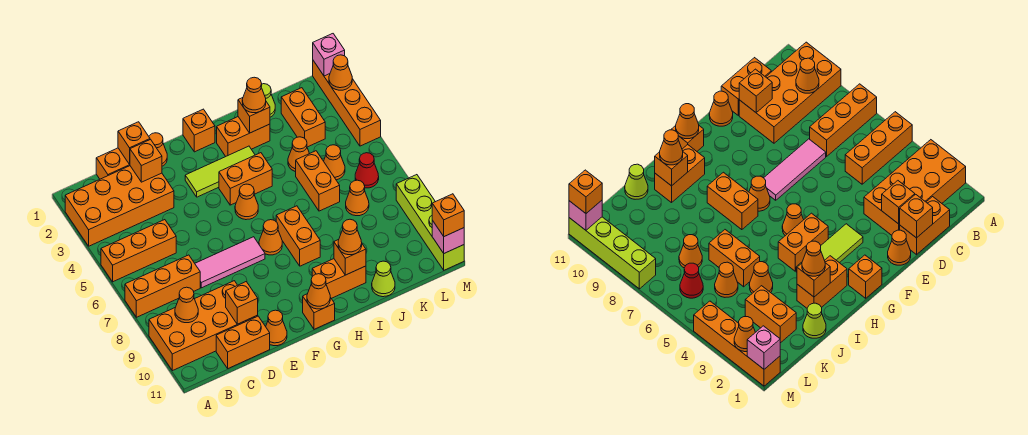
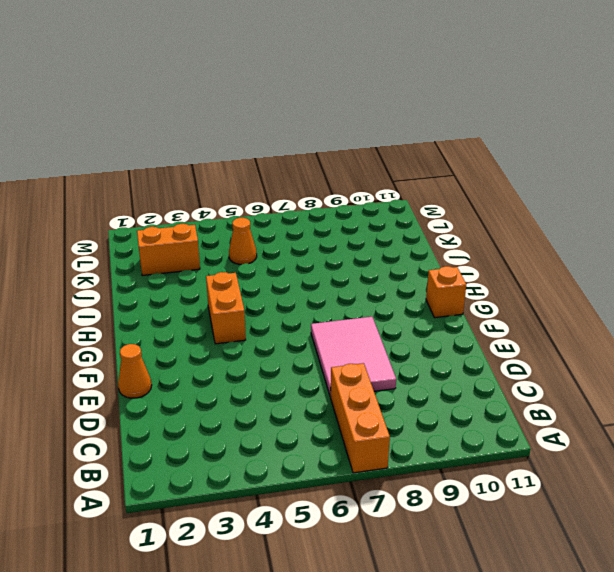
pink 2x3 tile [311,317,396,397] -> pink 1x3 tile [195,237,265,288]
none -> orange 2x4 brick [65,166,174,246]
none -> orange 1x3 brick [101,220,176,282]
none -> orange 2x4 brick [149,281,258,371]
none -> orange 1x2 brick [96,148,130,179]

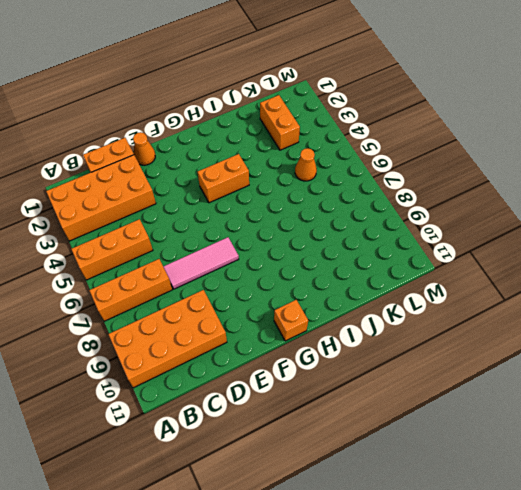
none -> orange 1x2 brick [216,316,270,368]
none -> orange 1x1 cone [266,310,287,346]
none -> lime 1x3 tile [185,146,255,197]
none -> orange 1x1 brick [183,109,215,152]

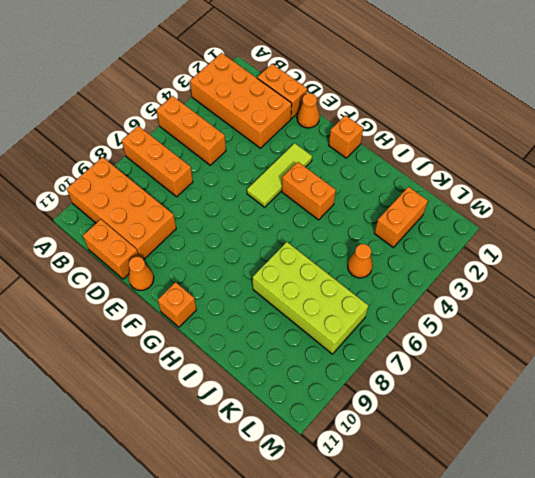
lime 1x3 tile [247,143,312,207] -> lime 1x3 tile turned to [185,146,255,197]
lime 2x4 brick [253,242,368,354] -> orange 1x1 cone [346,180,369,216]
none -> pink 1x3 tile [195,237,265,288]
none -> orange 1x1 cone [235,184,258,220]
none -> orange 1x1 cone [259,220,282,255]
none -> orange 1x2 brick [217,117,270,156]

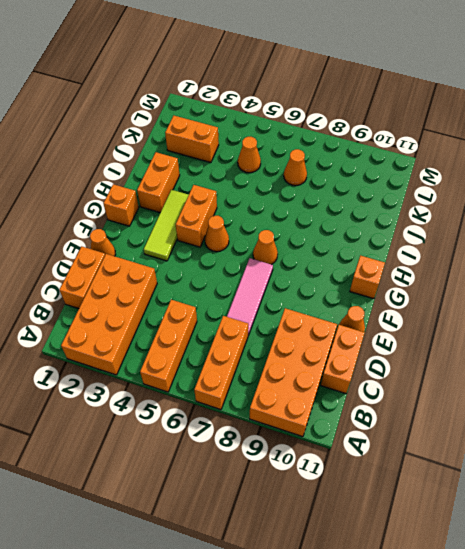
none -> orange 1x2 brick [276,206,320,266]
none -> orange 1x2 brick [312,259,366,298]
none -> lime 1x1 cone [261,84,275,117]
none -> orange 1x1 cone [288,137,310,172]

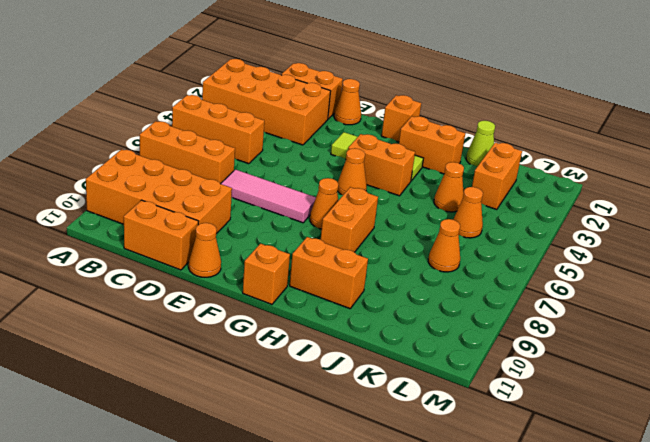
none -> orange 1x2 brick [296,151,340,211]
none -> lime 1x1 cone [372,261,395,297]
none -> red 1x1 cone [355,153,379,188]
none -> orange 1x4 brick [313,61,381,146]

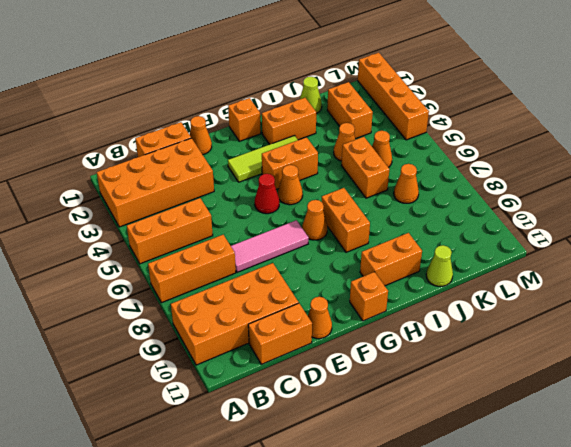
red 1x1 cone [255,174,279,214] -> red 1x1 cone moved to [355,153,379,188]
none -> lime 1x4 brick [396,175,464,270]
none -> orange 1x1 cone [175,287,198,323]
none -> orange 1x1 brick [118,122,150,164]
none -> orange 1x1 brick [130,140,162,182]

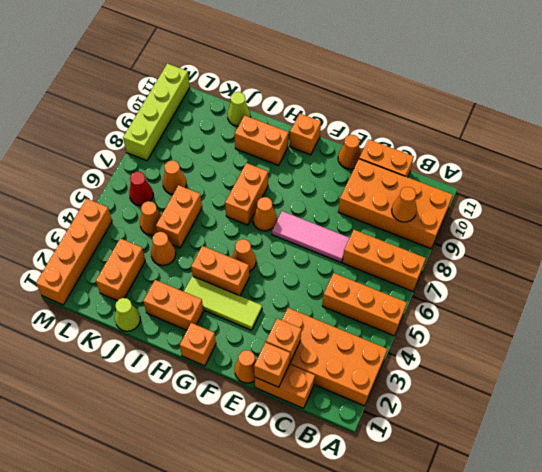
none -> orange 1x1 brick [226,282,258,324]
none -> orange 1x1 cone [307,274,330,309]
none -> orange 1x1 brick [238,98,270,133]
none -> orange 1x1 brick [334,240,366,275]

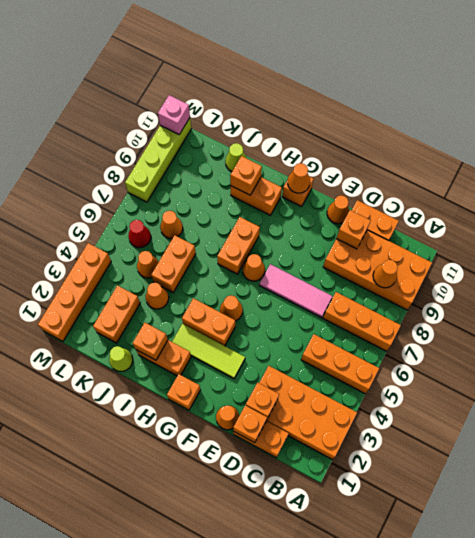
none -> pink 1x1 brick [313,34,345,76]
none -> orange 1x1 cone [329,55,352,90]
none -> orange 1x1 cone [242,77,266,113]
none -> orange 1x1 cone [338,219,362,255]

